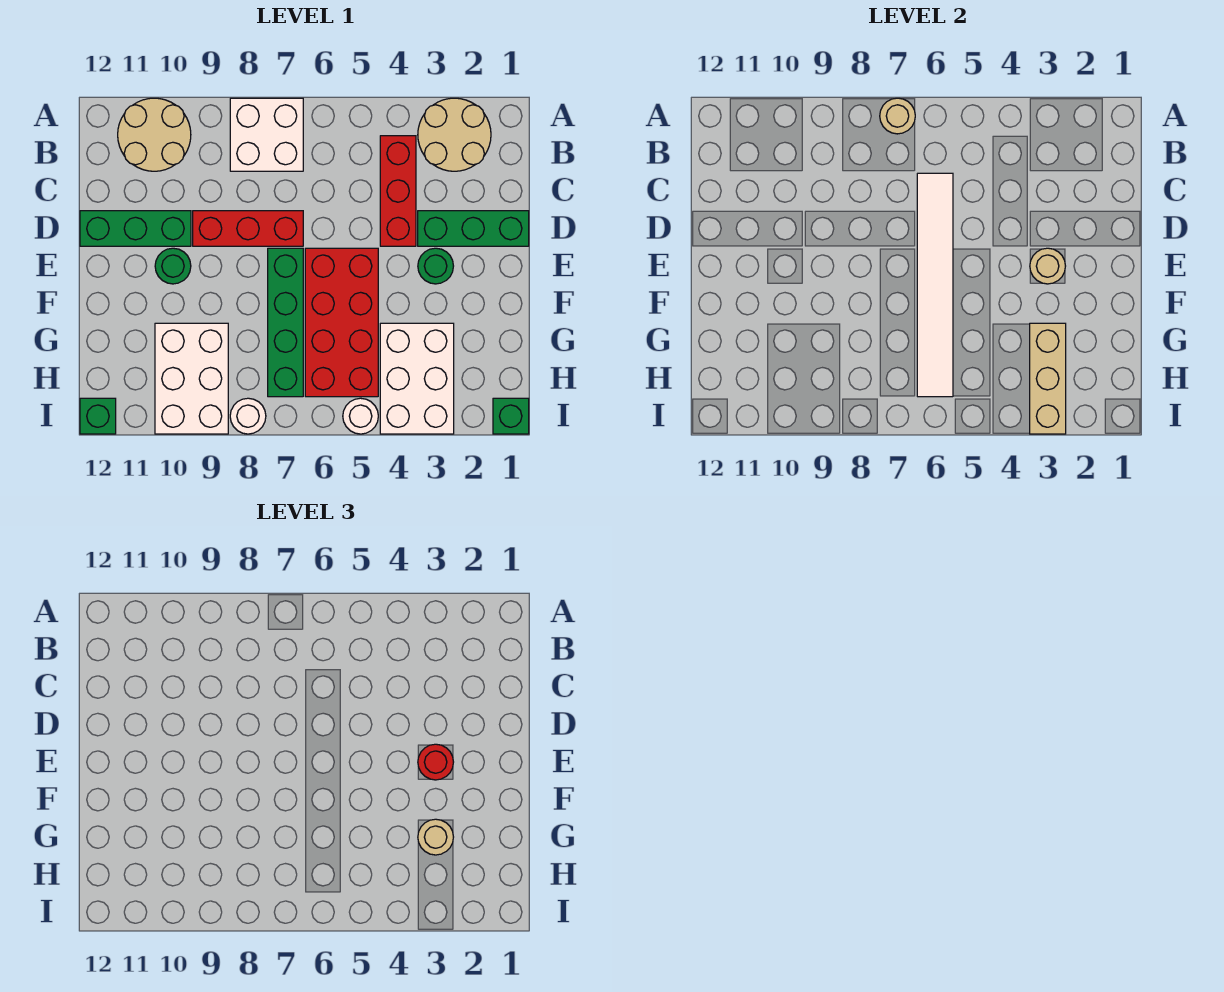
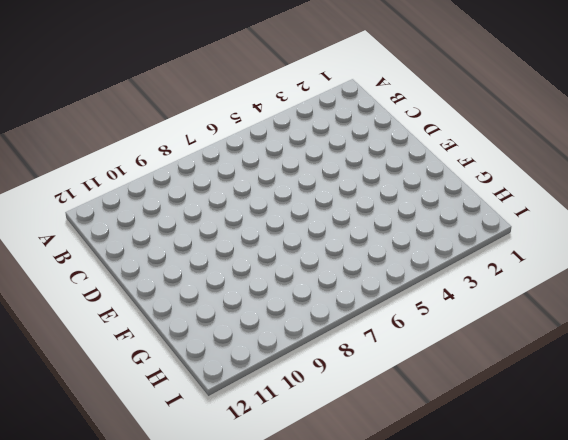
none -> tan 2x2 round brick [418,98,491,171]
none -> white 2x2 brick [230,98,303,171]
none -> tan 2x2 round brick [118,98,191,171]

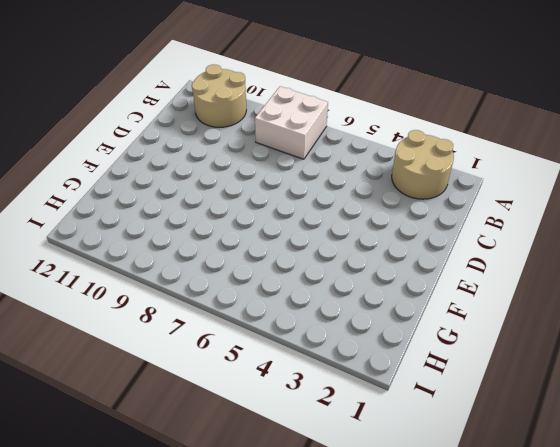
none -> red 1x3 brick [380,136,416,246]
none -> green 1x3 brick [418,211,529,246]
none -> red 1x3 brick [193,211,303,246]

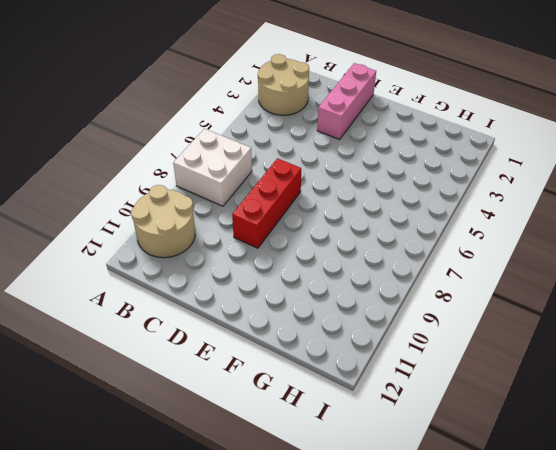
pink 1x3 brick [317,63,376,139] -> green 1x3 brick [418,211,529,246]
none -> red 1x3 brick [380,136,416,246]
none -> green 1x3 brick [80,211,191,246]
none -> green 1x1 round brick [418,248,453,284]

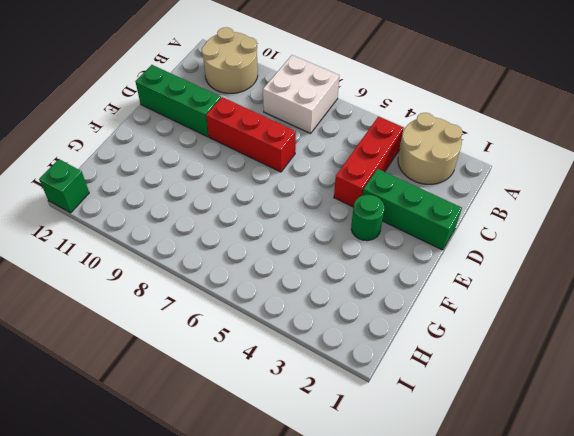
none -> red 2x4 brick [305,248,378,397]
none -> green 1x4 brick [268,248,303,397]
none -> green 1x1 round brick [155,248,191,284]

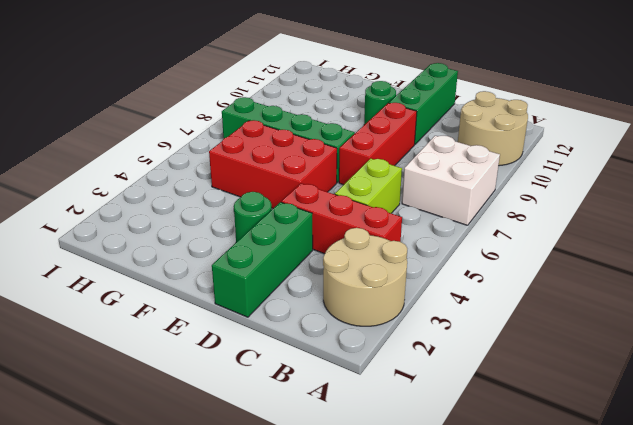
lime 1x2 brick [335,158,402,213] -> none
red 2x3 brick [209,120,337,208] -> red 2x4 brick [305,248,378,397]
none -> white 2x3 brick [380,323,454,434]
none -> white 2x3 brick [155,323,228,434]
none -> green 1x1 brick [493,398,529,434]

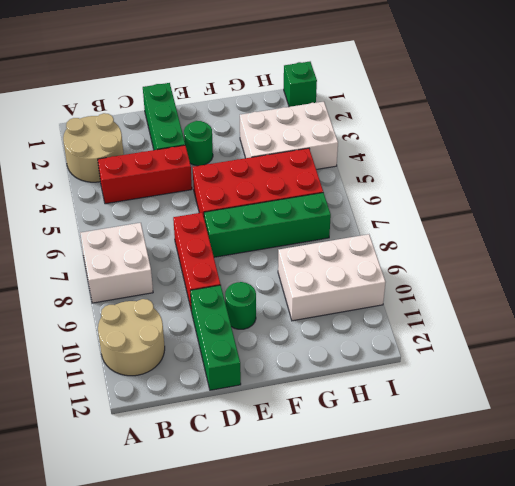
none -> white 1x1 round brick [343,398,378,434]
none -> white 1x1 round brick [230,398,266,434]
none -> green 1x1 brick [80,398,116,434]

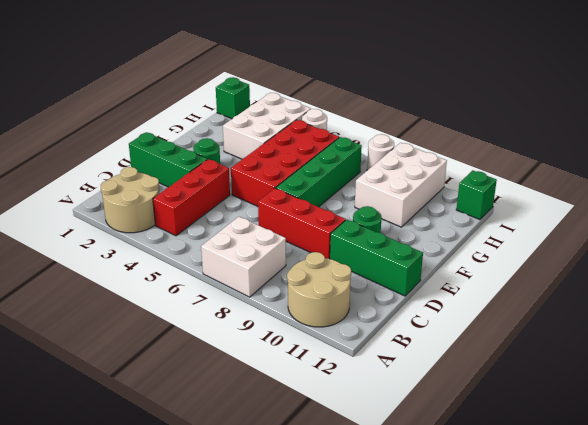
none -> tan 1x1 round brick [880,98,915,134]
none -> white 1x6 tile [917,173,953,397]
none -> tan 1x1 round brick [1030,248,1065,284]

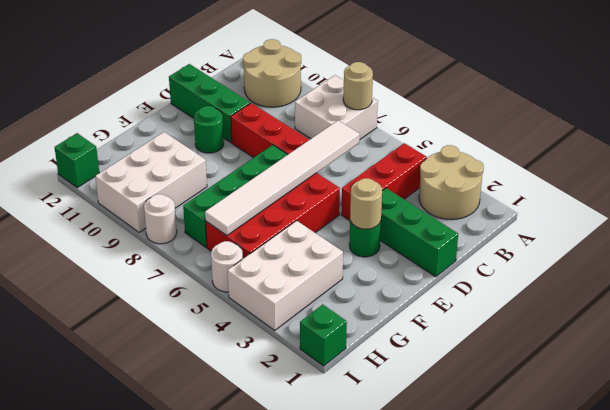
none -> tan 1x3 brick [1030,323,1066,434]
none -> red 1x1 round brick [418,744,453,780]
none -> tan 1x1 round brick [418,819,453,855]

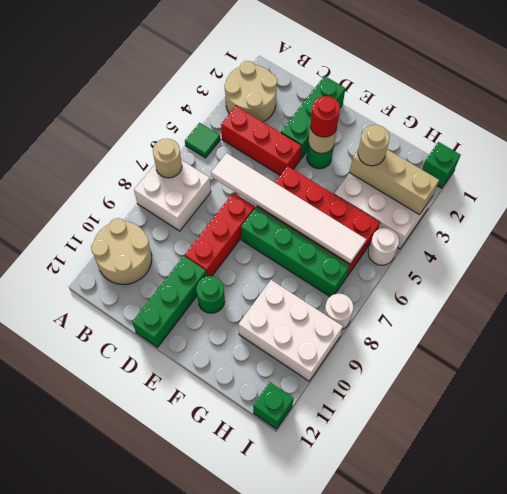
green 1x1 tile [185,123,220,158] -> none

